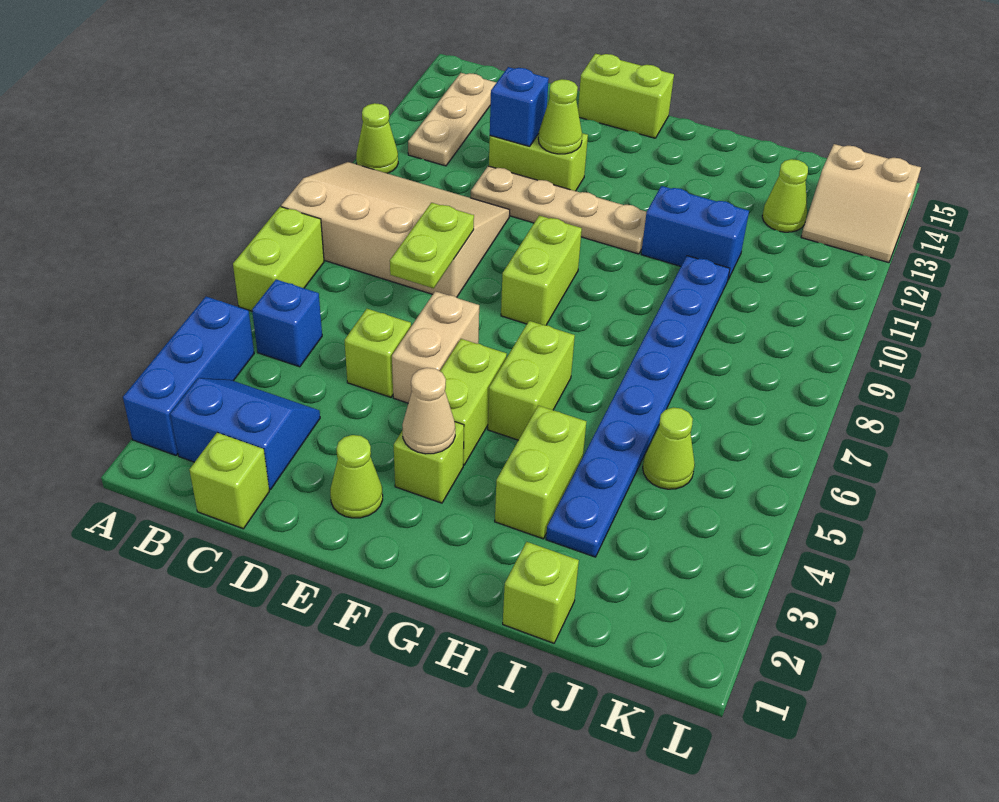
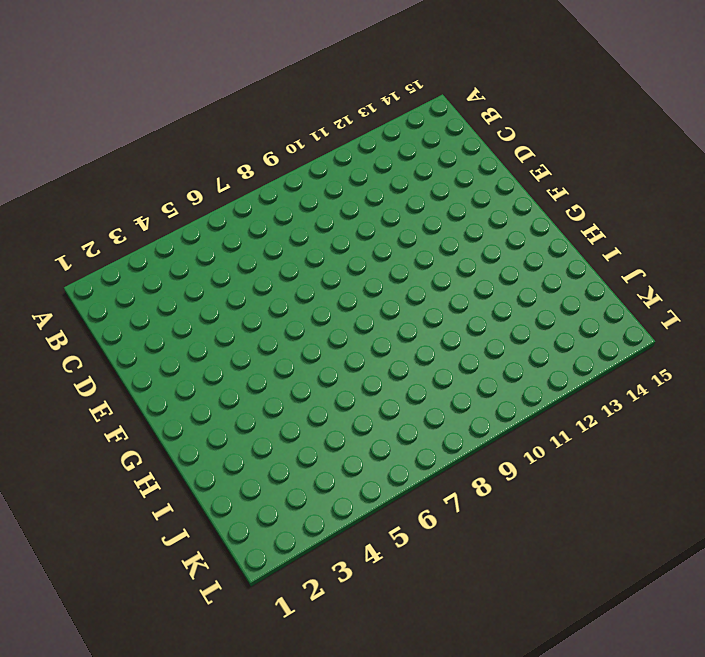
none -> blue 1x3 brick [123,297,254,455]
none -> lime 1x2 brick [233,207,324,311]
none -> tan 3x4 slope [281,162,510,297]

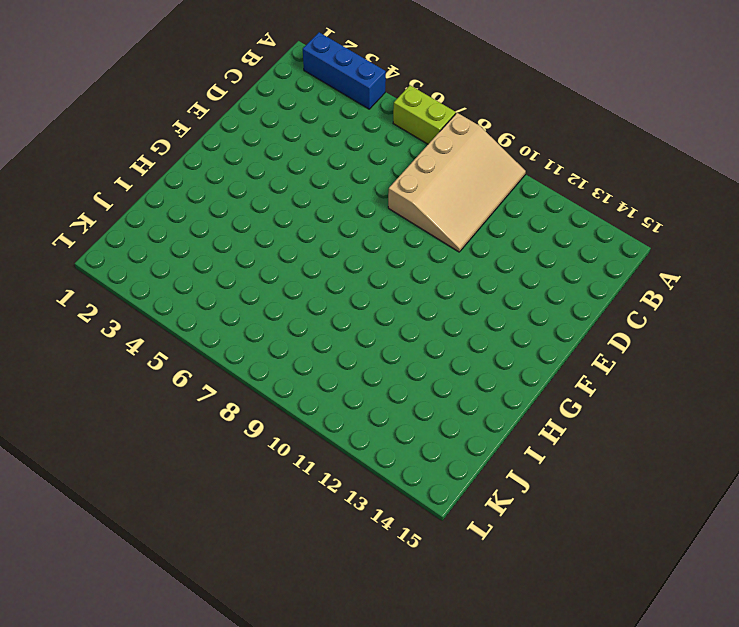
none -> lime 1x1 cone [356,103,398,173]
none -> blue 2x2 slope [170,378,320,490]
none -> blue 1x1 brick [252,279,322,367]

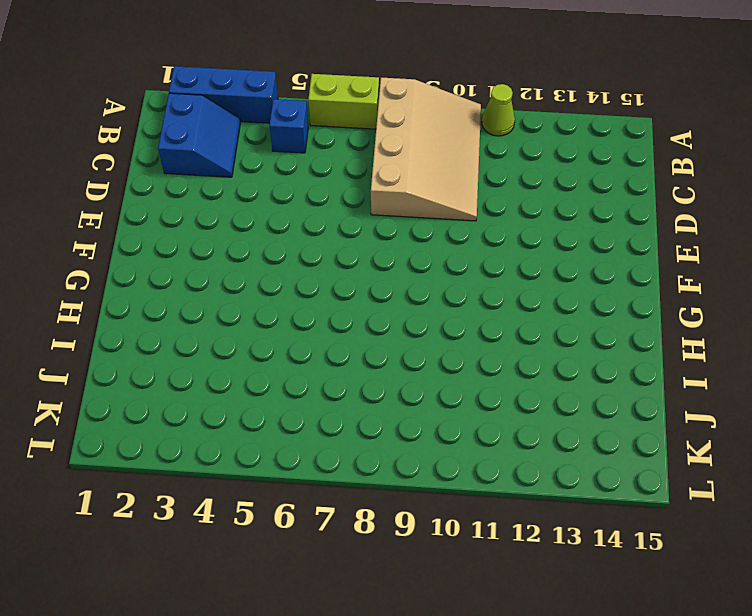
none -> tan 1x3 plate [408,73,497,166]
none -> lime 1x1 brick [189,433,269,529]
none -> lime 1x1 brick [344,309,411,397]

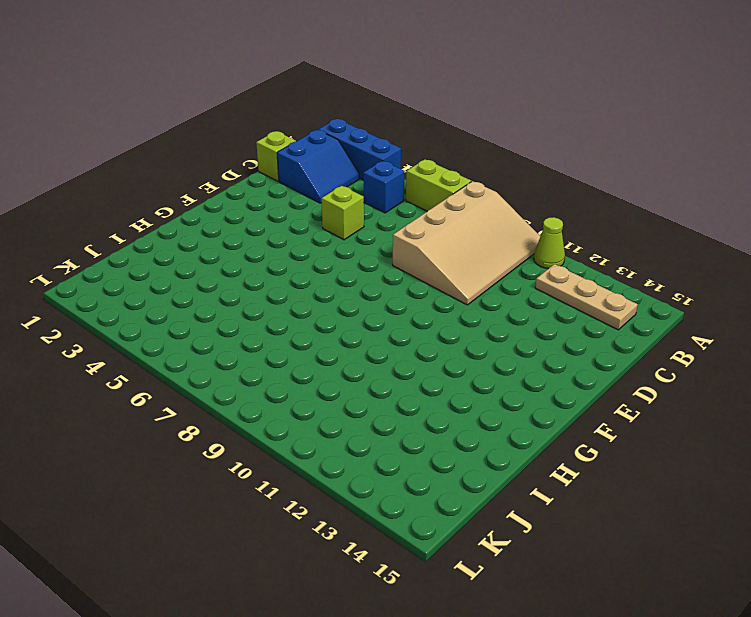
none -> tan 1x4 plate [471,166,646,254]
none -> lime 1x2 brick [489,133,588,191]
none -> lime 1x1 cone [330,435,383,518]

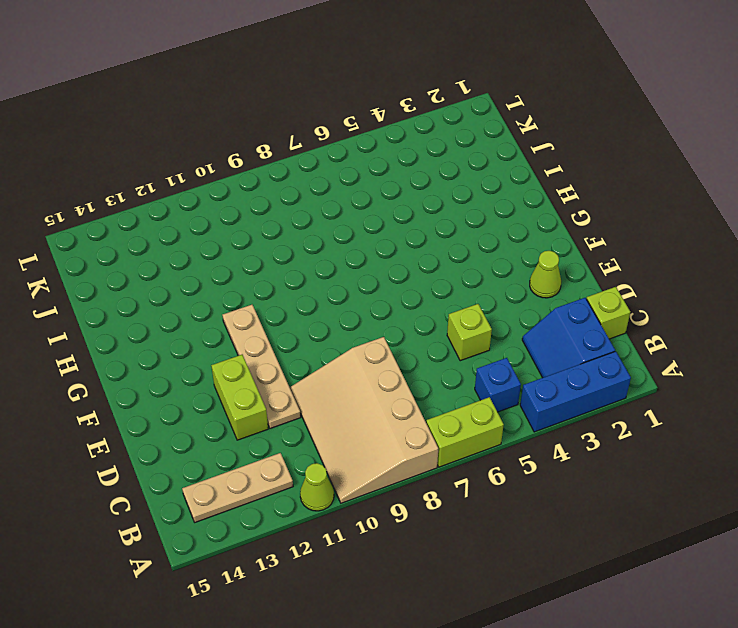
none -> tan 1x2 brick [392,291,479,403]
none -> lime 1x2 brick [578,54,674,138]
none -> lime 1x1 brick [394,422,464,503]

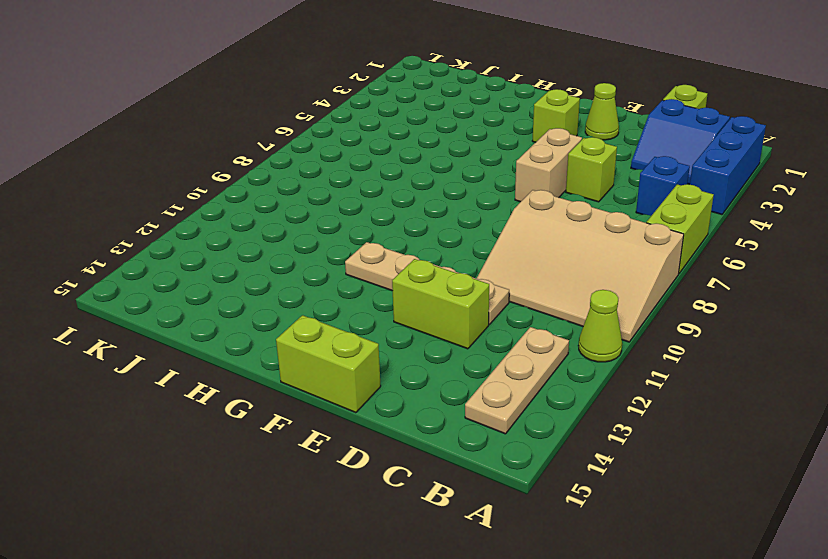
none -> lime 1x2 brick [440,339,507,465]
none -> lime 1x2 brick [501,216,582,325]
none -> lime 1x2 brick [488,321,575,440]

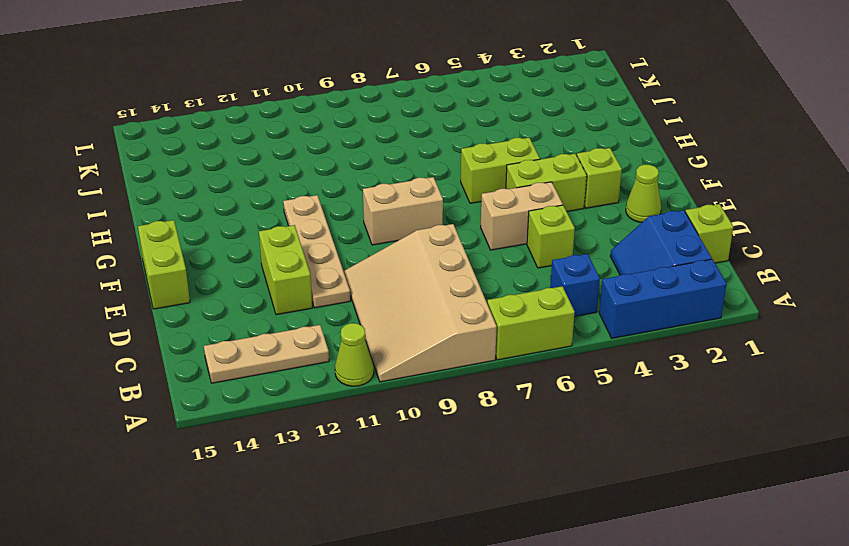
tan 1x2 brick [363,177,443,245] -> lime 1x2 brick [501,216,582,325]
none -> lime 1x2 brick [495,405,586,539]
none -> blue 1x2 brick [641,186,749,279]
none -> lime 1x1 brick [503,542,579,643]

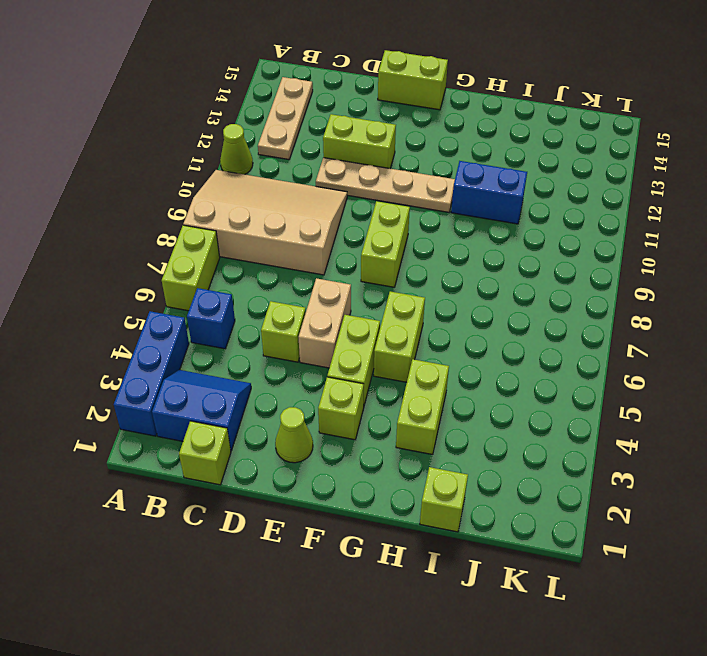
none -> blue 1x8 plate [546,256,730,557]
none -> lime 1x1 cone [643,408,695,489]
none -> lime 1x1 cone [762,159,808,232]

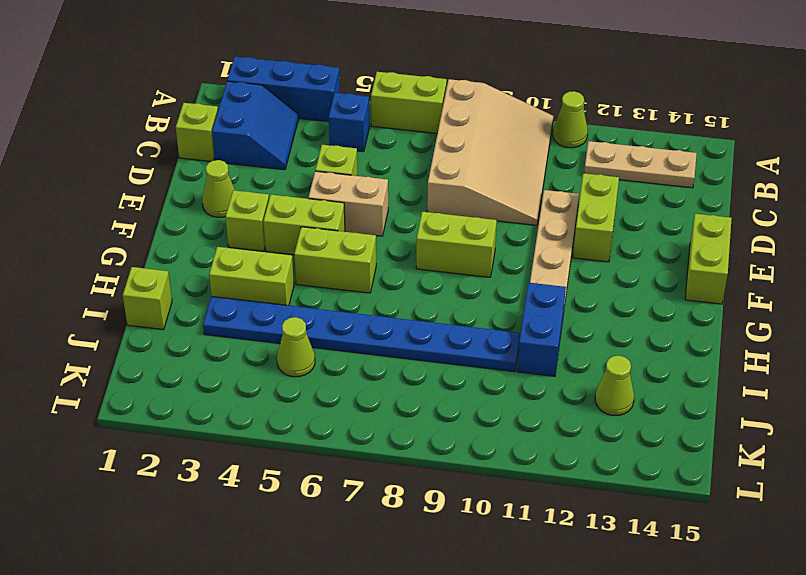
none -> tan 2x2 slope [801,144,921,263]
none -> lime 1x2 plate [390,203,474,288]
none -> blue 1x1 brick [490,67,549,146]

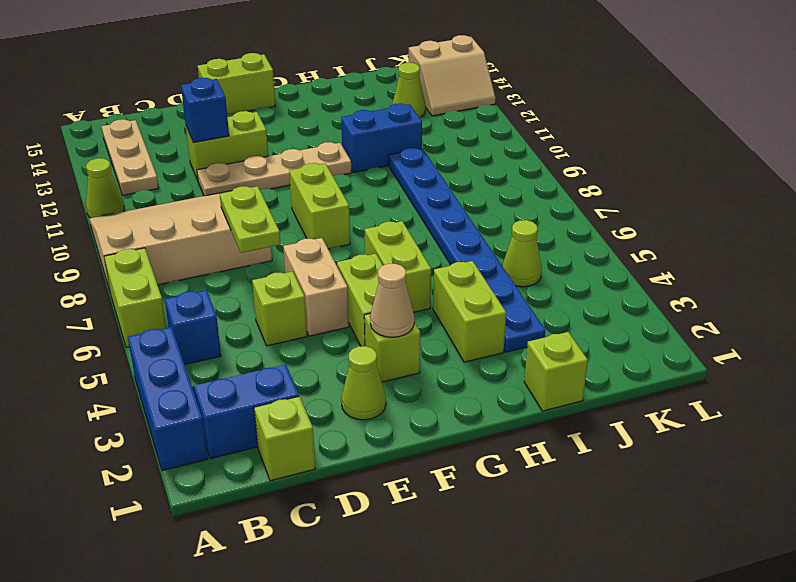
none -> lime 1x1 cone [538,79,582,154]

